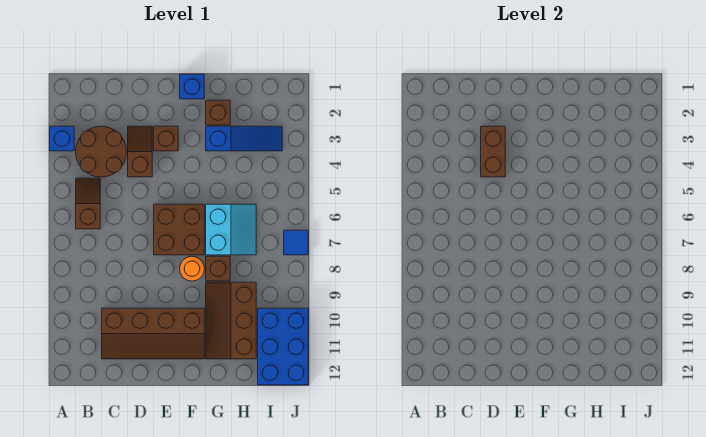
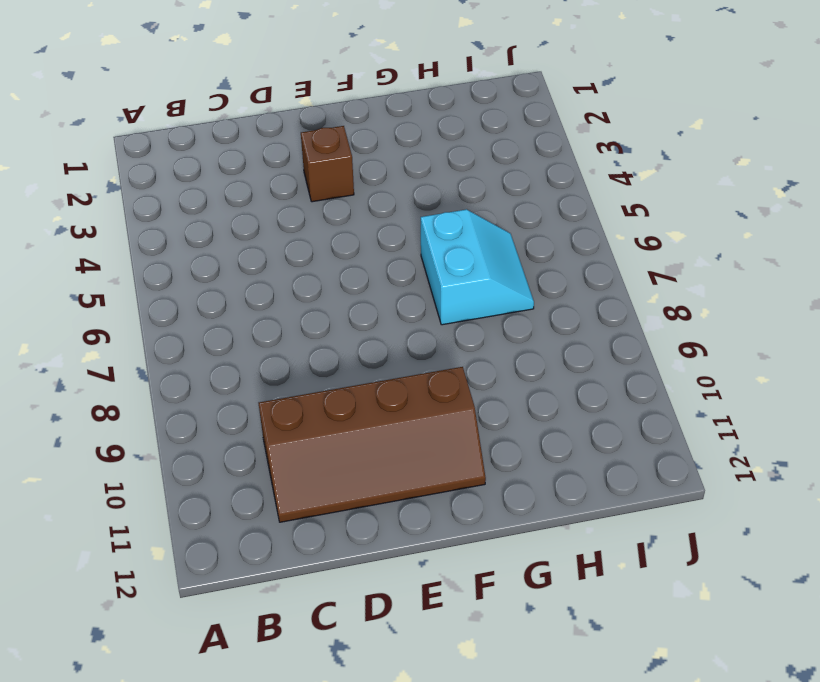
none -> blue 1x1 brick [50,126,74,151]
none -> brown 2x2 round brick [76,126,126,177]
none -> brown 1x2 slope [76,178,100,229]

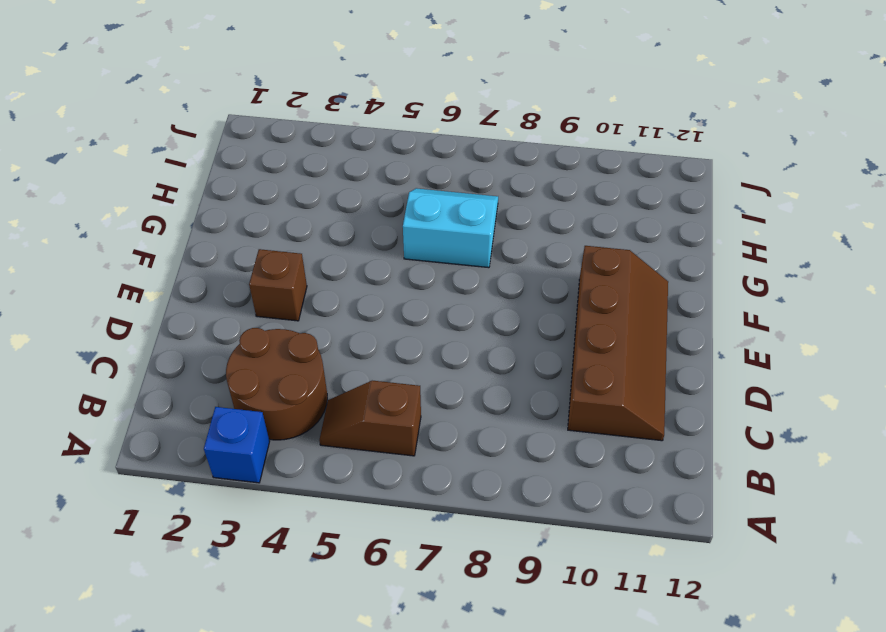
none -> brown 1x2 slope [128,126,152,177]
none -> brown 2x2 brick [154,204,204,255]
none -> blue 1x1 brick [180,74,204,99]

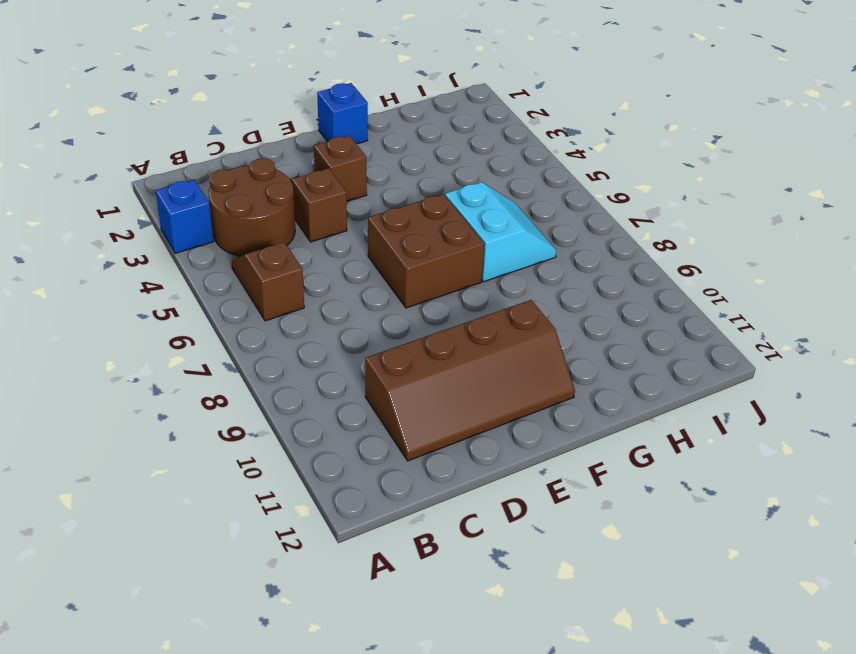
none -> orange 1x1 round brick [180,256,204,281]
none -> brown 1x1 brick [206,100,230,125]
none -> blue 1x3 slope [206,126,282,151]

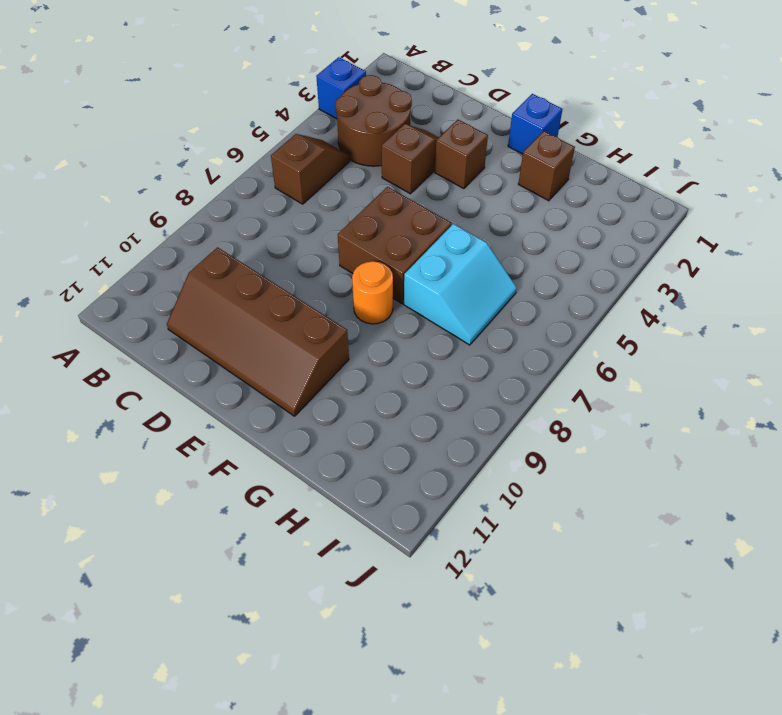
none -> blue 1x3 slope [206,126,282,151]
none -> brown 1x1 brick [206,256,230,281]
none -> brown 2x3 slope [206,282,256,359]

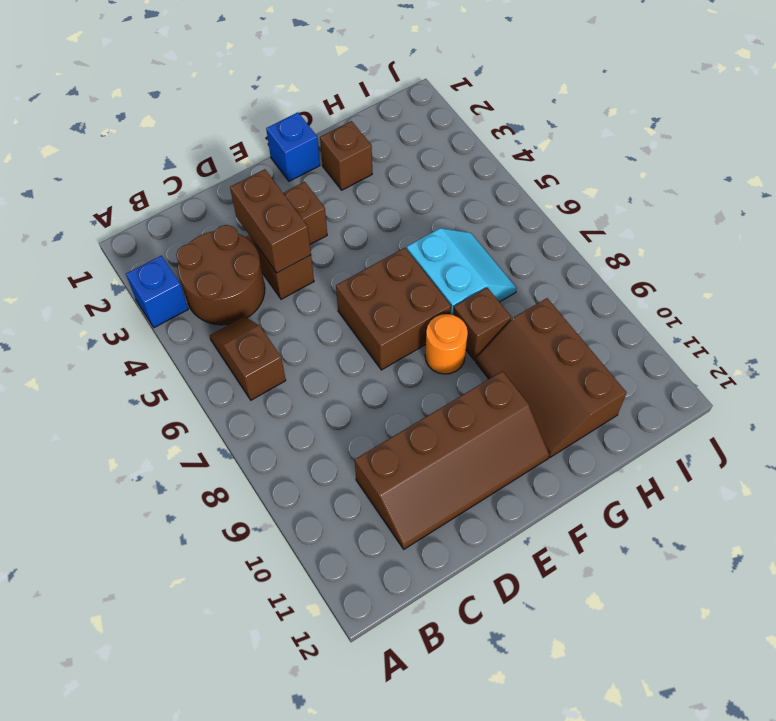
none -> blue 1x3 slope [206,126,282,151]
none -> blue 2x3 brick [258,308,308,385]
none -> blue 1x1 tile [284,230,308,255]

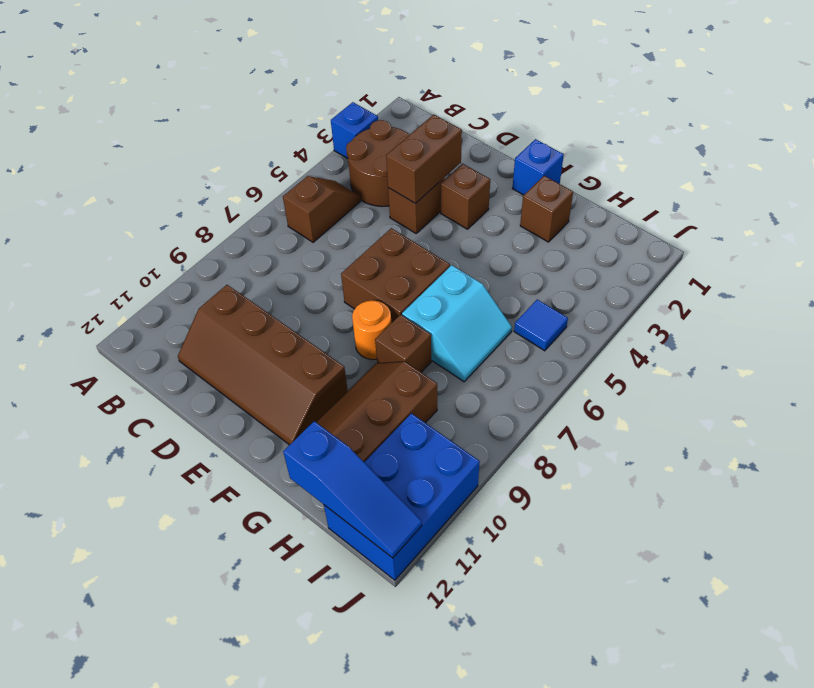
blue 1x3 slope [283,421,422,558] -> blue 1x3 slope moved to [206,126,282,151]
blue 1x1 tile [514,299,568,351] -> blue 1x1 tile moved to [284,230,308,255]

